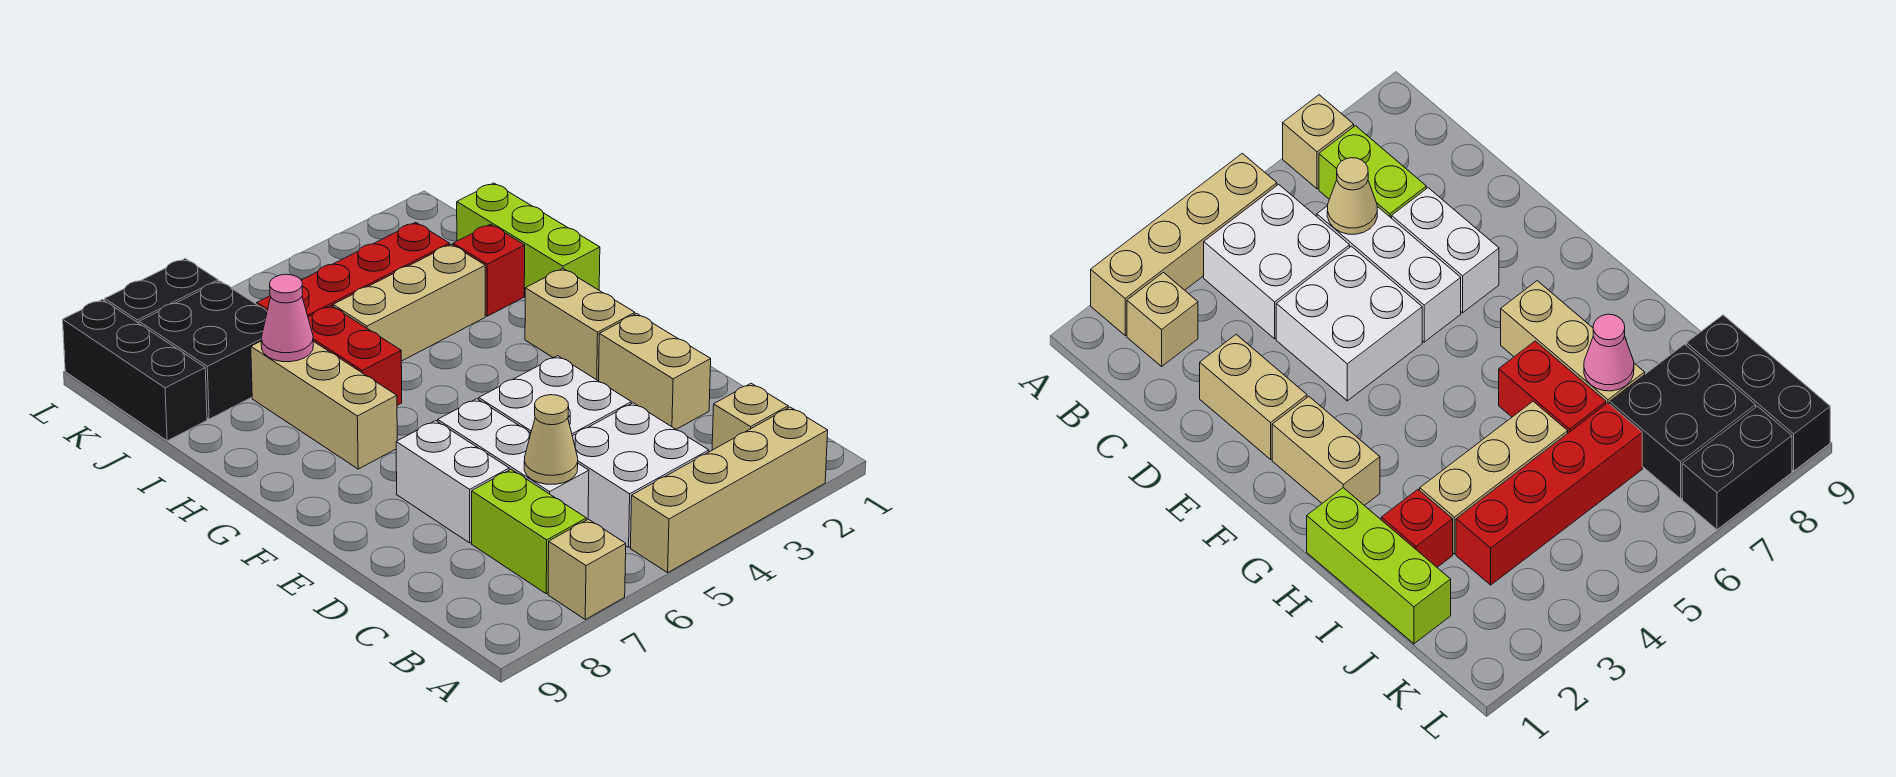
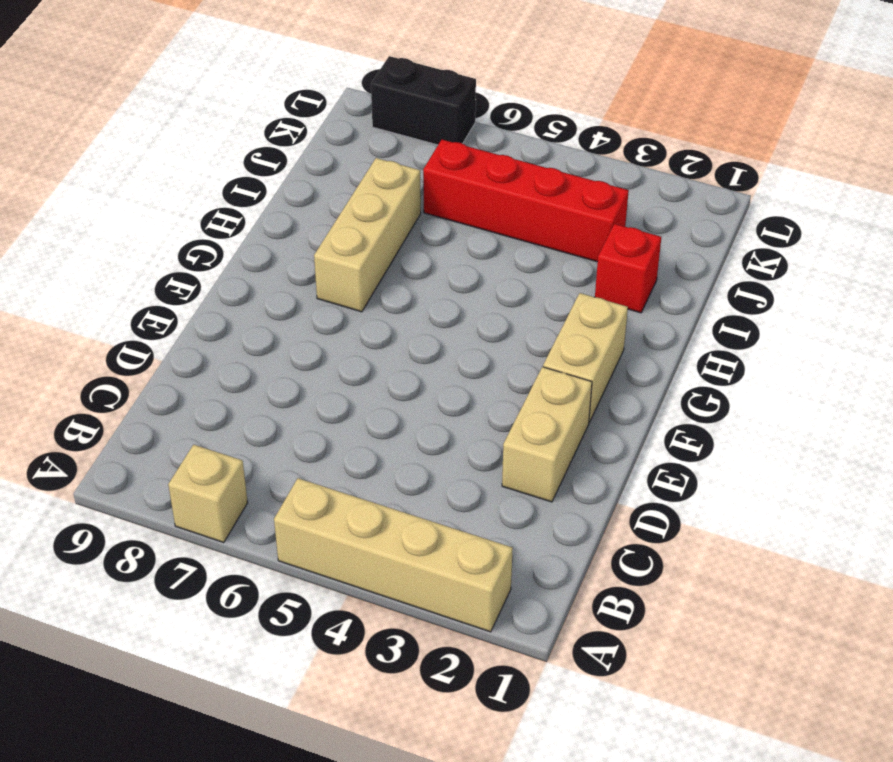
none -> tan 1x1 brick [712,383,788,450]
none -> white 2x2 brick [572,403,709,547]
none -> lime 1x2 brick [472,469,586,594]

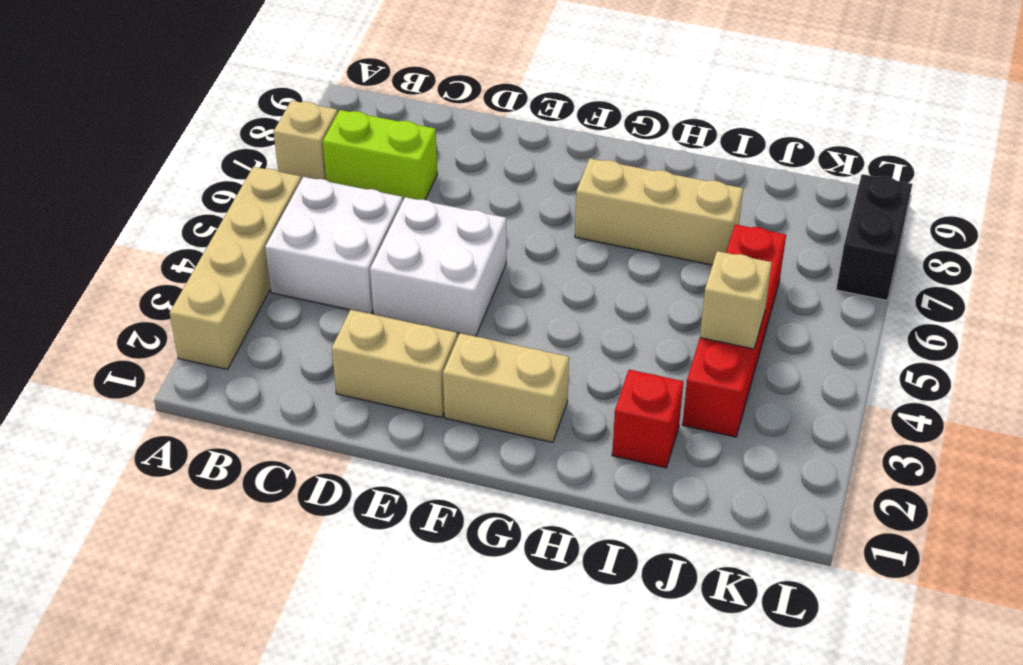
tan 1x1 brick [700,251,772,349] -> tan 1x1 brick moved to [712,383,788,450]
none -> white 1x3 brick [438,399,589,520]
none -> white 1x2 brick [396,421,509,543]
none -> lime 1x3 brick [457,183,600,295]

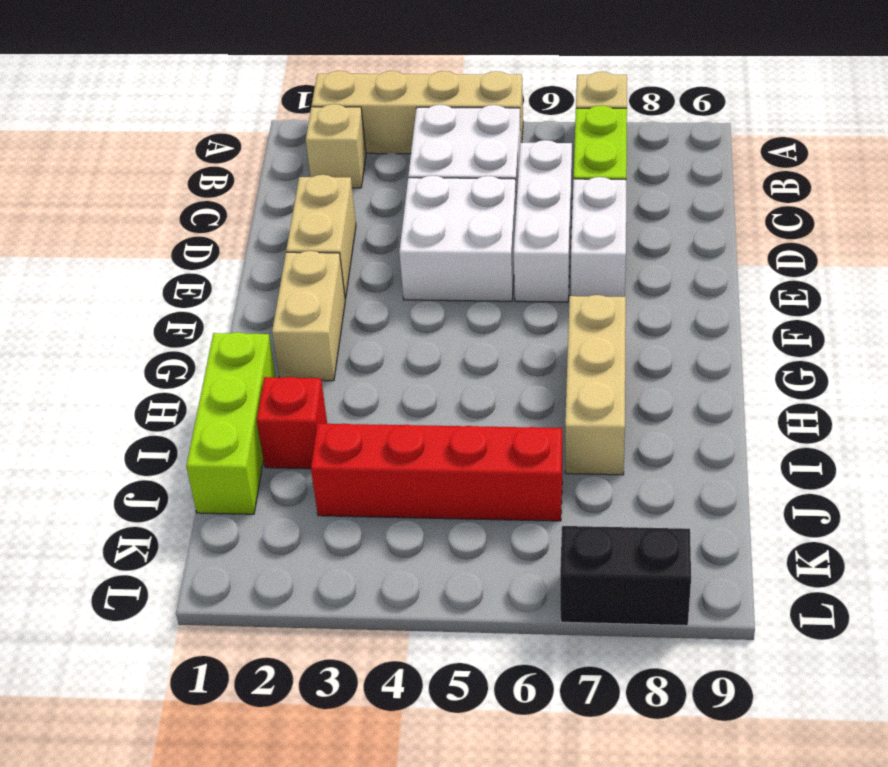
none -> red 1x2 brick [308,306,402,405]
none -> tan 1x3 brick [333,244,485,361]
none -> black 2x2 brick [139,281,267,419]

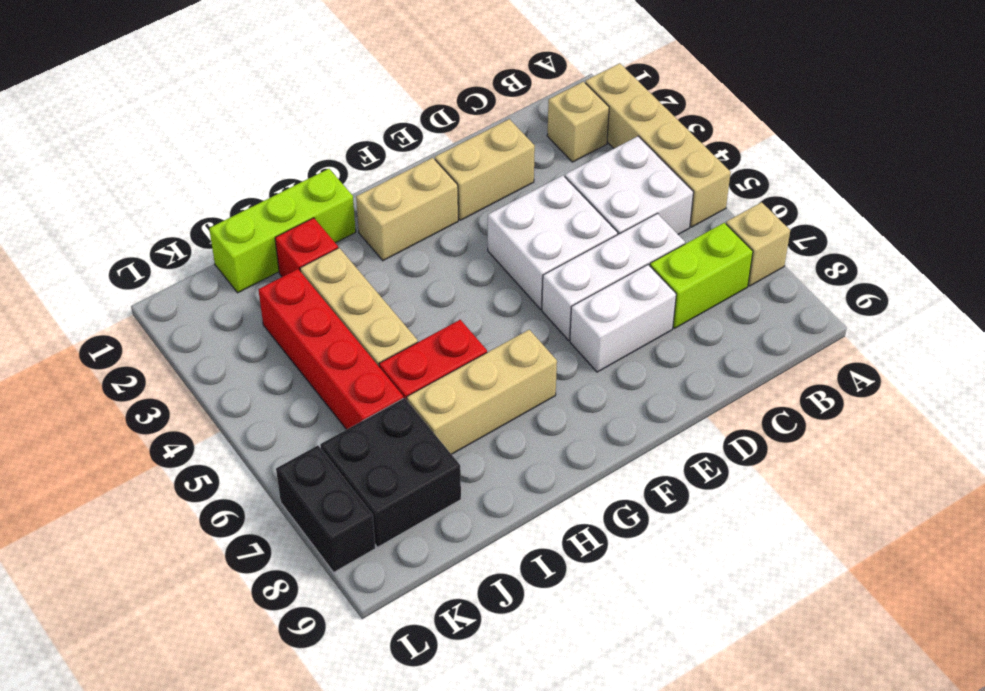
none -> black 1x3 brick [63,300,207,441]
none -> tan 1x1 cone [524,395,578,484]
none -> pink 1x1 cone [261,274,313,362]

